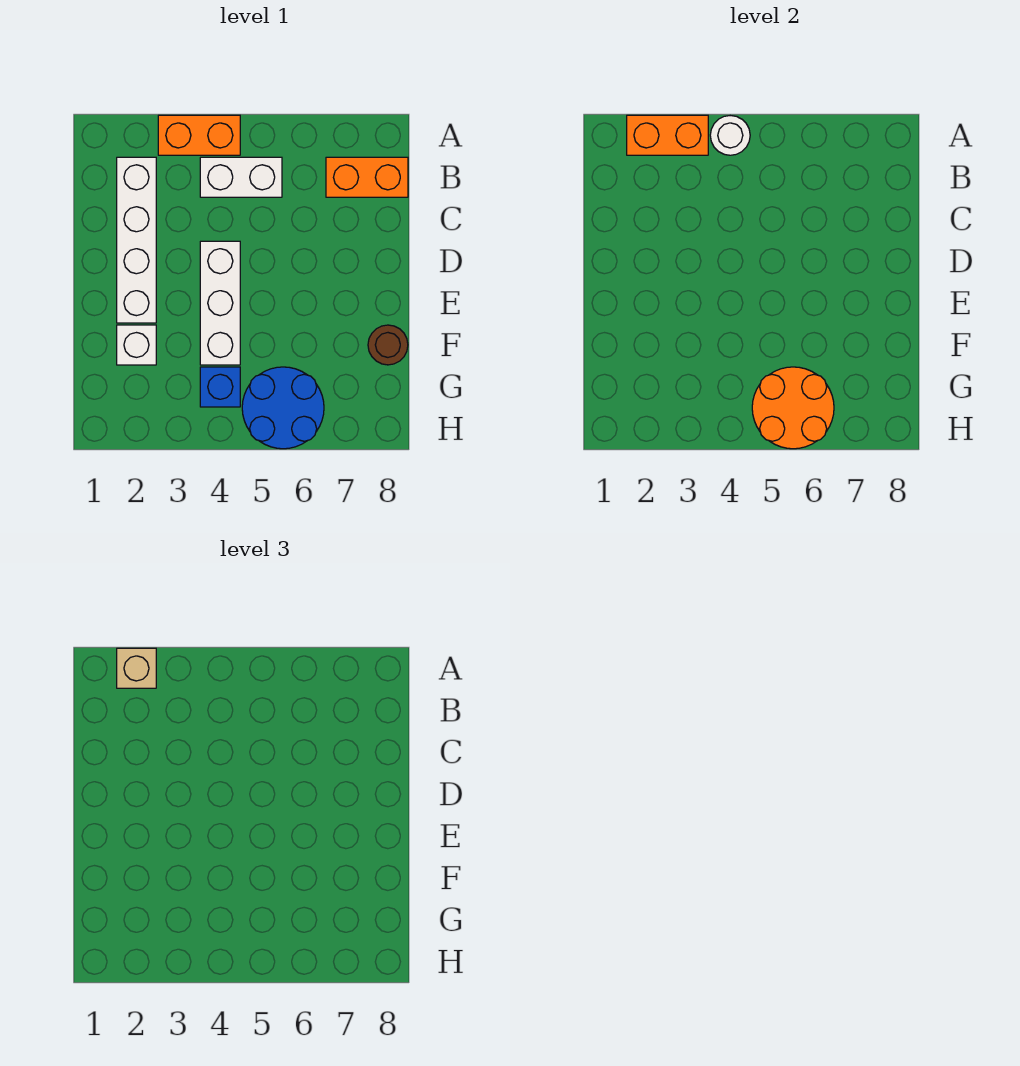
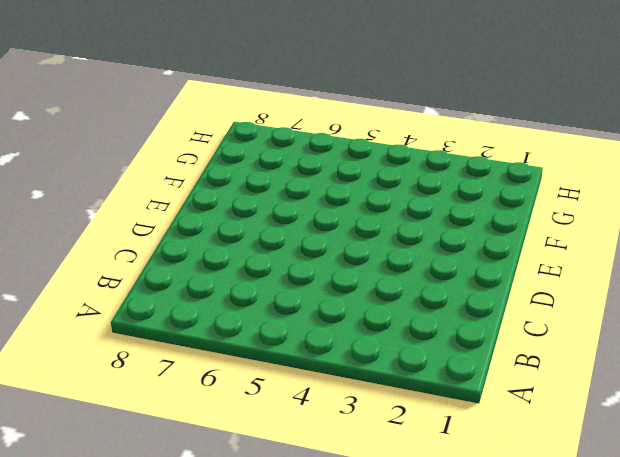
none -> orange 1x2 brick [158,115,240,155]
none -> white 1x4 brick [117,157,156,323]
none -> white 1x2 brick [200,157,282,197]

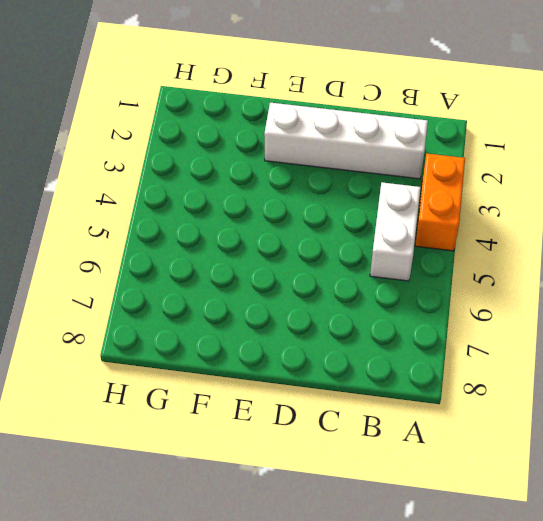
none -> orange 1x2 brick [326,157,408,197]
none -> white 1x3 brick [200,241,240,365]
none -> white 1x1 brick [117,325,156,365]

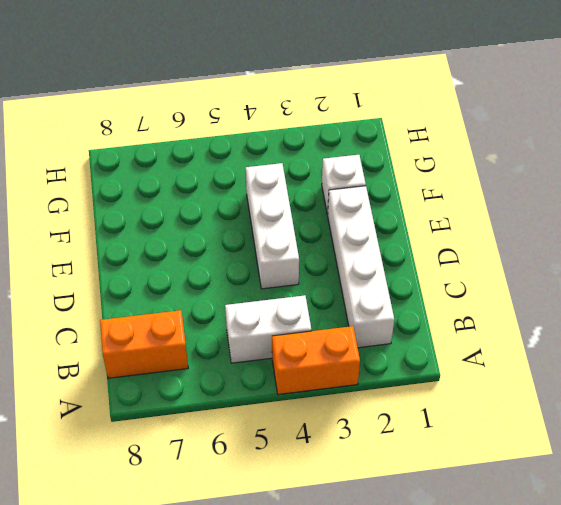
none -> brown 1x1 round brick [368,325,408,365]
none -> blue 1x1 brick [200,367,240,407]
none -> blue 2x2 round brick [242,367,324,449]

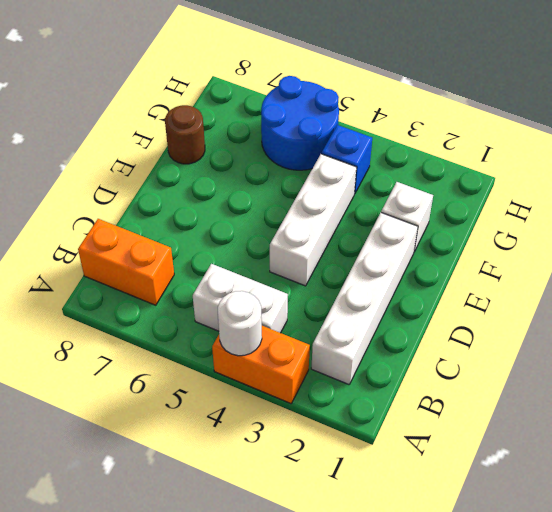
none -> orange 1x2 brick [627,115,708,155]
none -> orange 2x2 round brick [752,367,834,449]
none -> tan 1x1 brick [117,648,156,688]

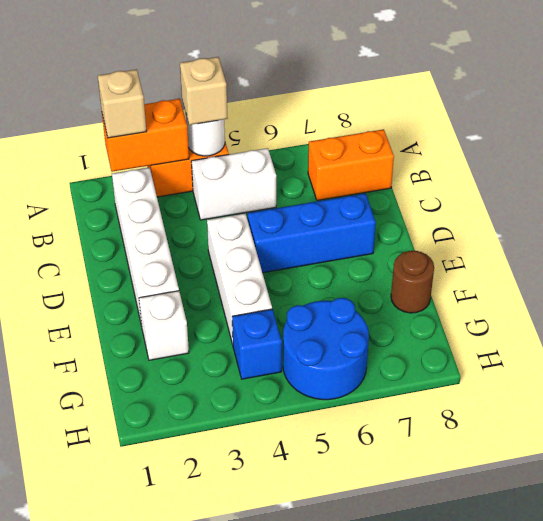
tan 1x1 brick [180,57,228,125] -> none
blue 1x3 brick [248,193,376,273] -> none
none -> orange 2x2 round brick [752,367,834,449]

